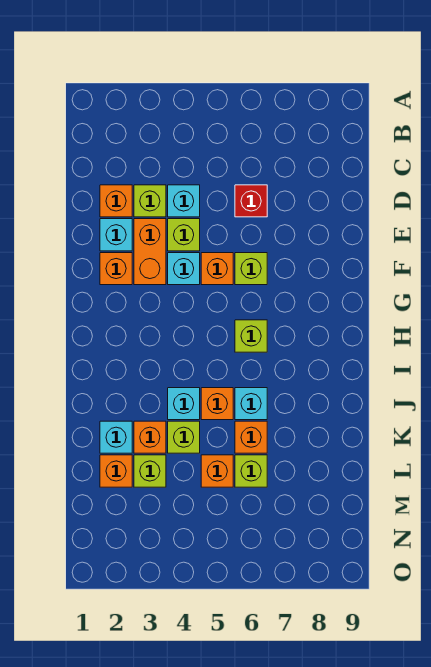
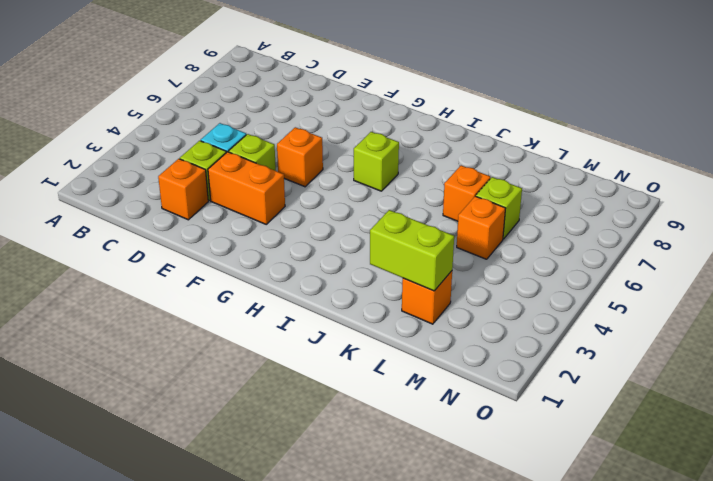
lime 1x2 brick [370,210,454,291] -> none
none -> red 1x1 brick [235,185,267,217]
none -> cyan 1x1 brick [100,219,132,251]
none -> orange 1x1 brick [100,253,132,285]

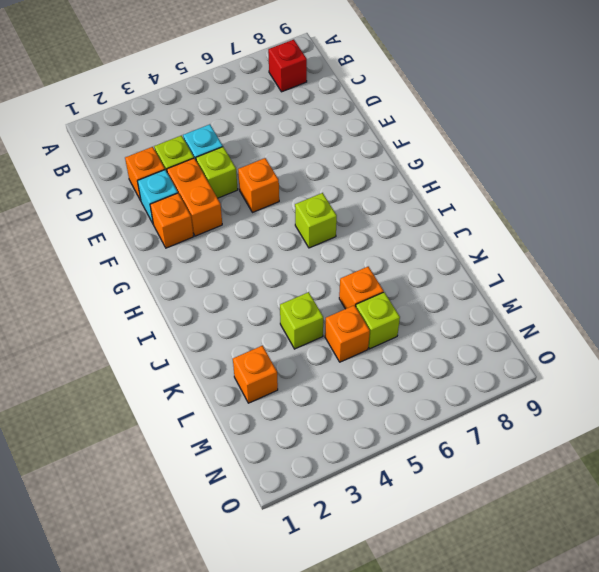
red 1x1 brick [268,40,307,92] -> red 1x1 brick moved to [235,185,267,217]
none -> cyan 1x1 brick [168,253,200,285]
none -> lime 1x1 brick [235,253,267,285]
none -> cyan 1x1 brick [168,388,200,420]

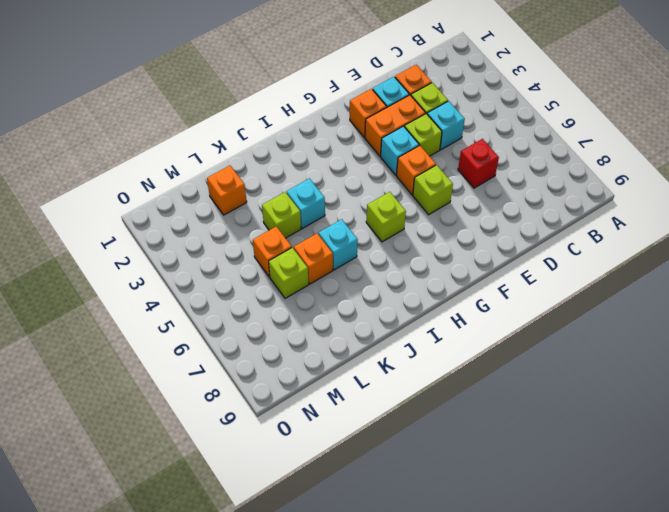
none -> orange 1x1 brick [201,388,233,420]
none -> cyan 1x1 brick [100,421,132,453]
none -> orange 1x1 brick [134,421,166,453]

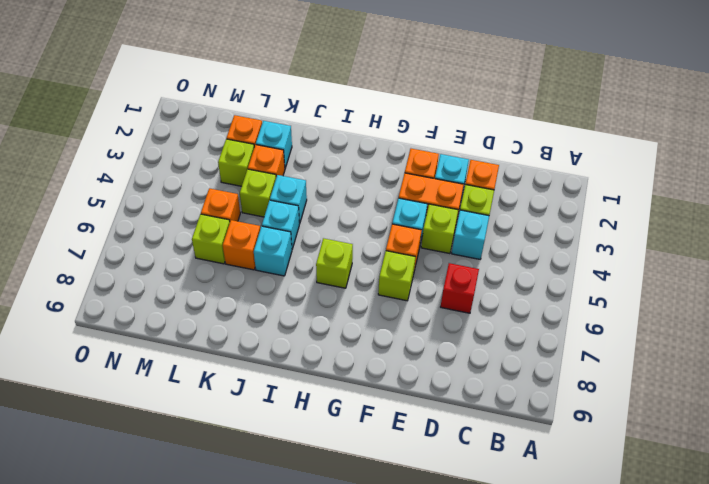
cyan 1x1 brick [262,200,299,249] -> orange 1x1 brick [201,388,233,420]

